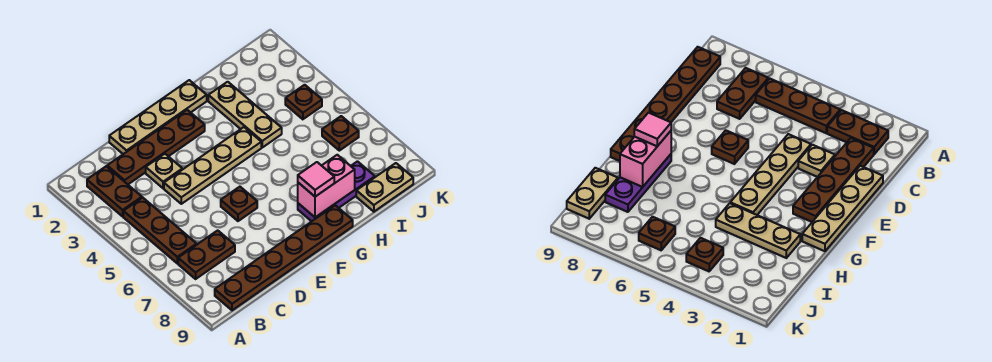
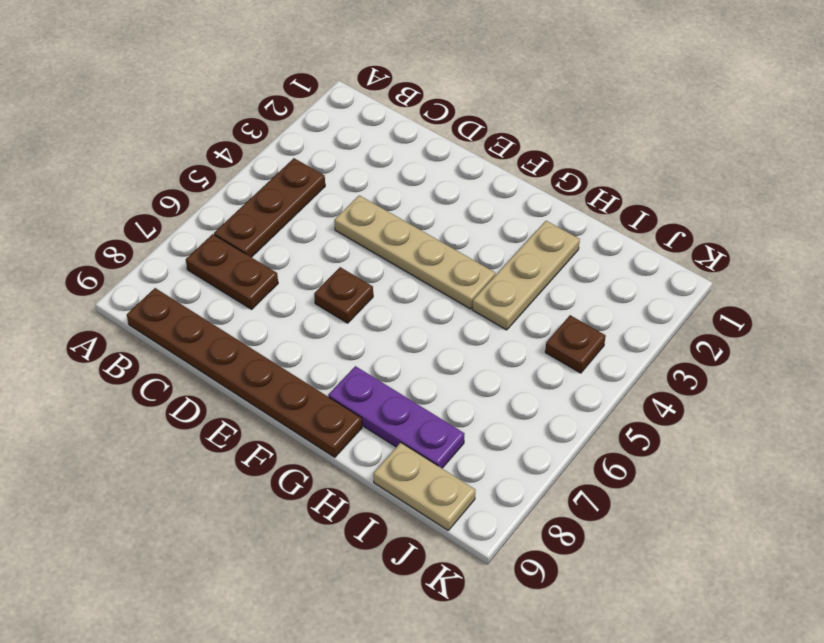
none -> brown 1x2 plate [87,166,142,216]
none -> brown 1x4 plate [107,110,205,184]
none -> tan 1x4 plate [109,80,207,154]

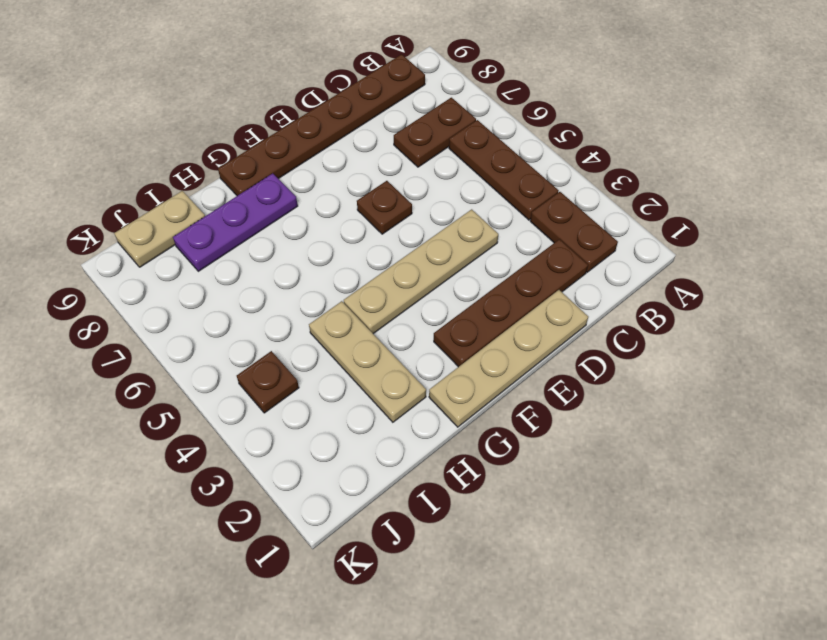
none -> tan 1x1 plate [146,154,182,188]
none -> brown 1x1 plate [322,116,359,151]
none -> pink 1x2 brick [298,155,355,217]

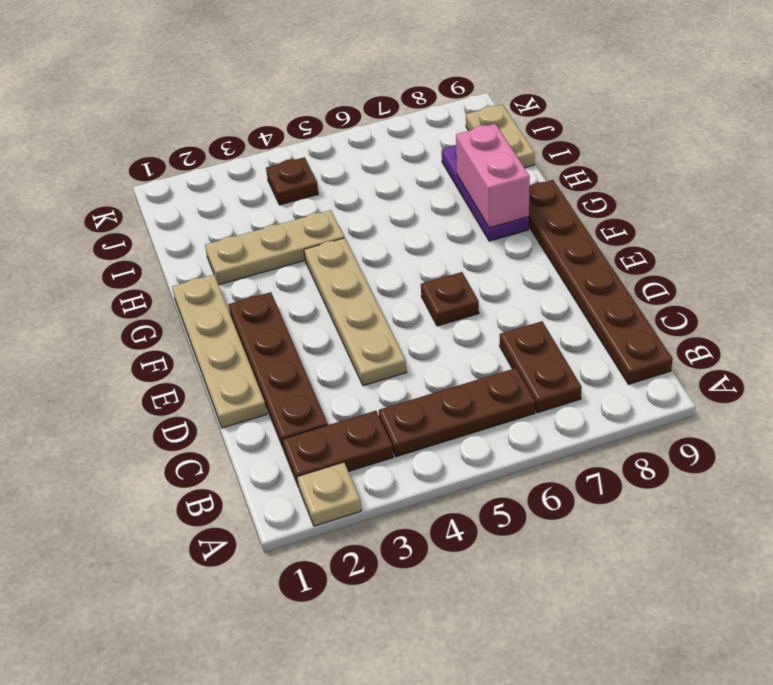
tan 1x1 plate [297,462,361,526] -> tan 1x1 plate moved to [146,154,182,188]
none -> brown 1x1 plate [322,116,359,151]
none -> pink 1x1 tile [298,162,334,197]

